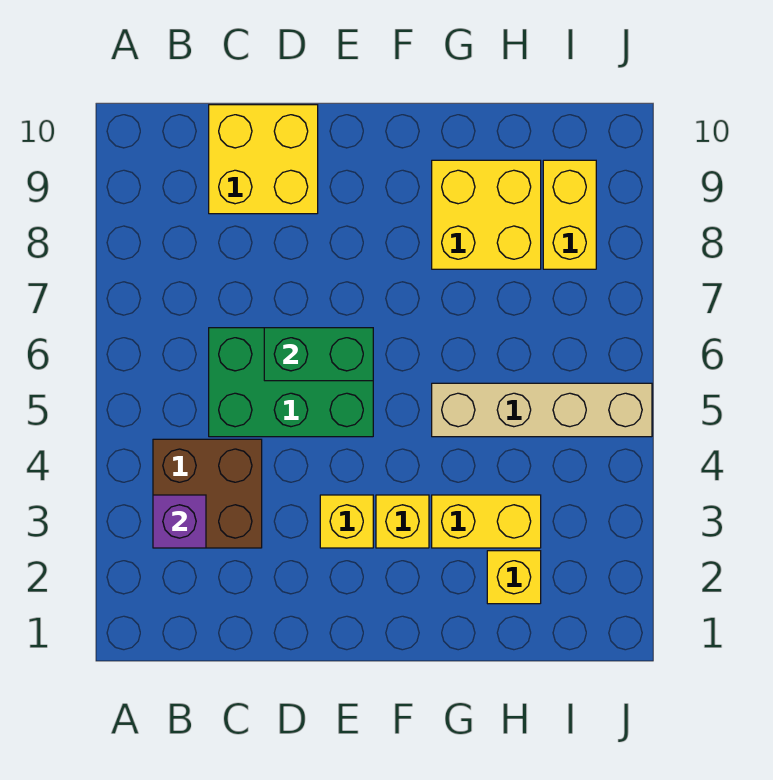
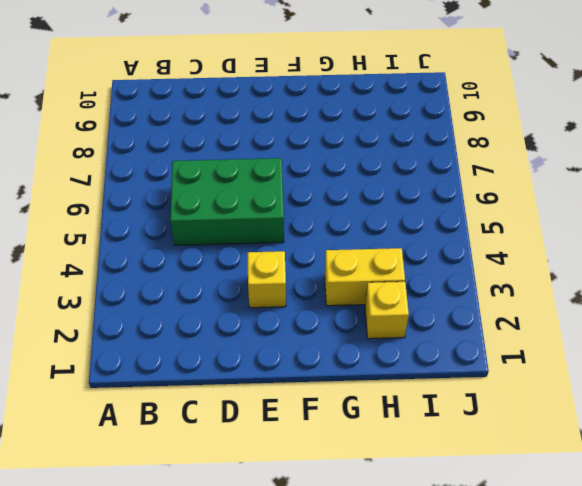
none -> brown 2x2 brick [153,439,262,548]
none -> yellow 2x2 brick [209,105,318,214]
none -> yellow 1x1 brick [376,495,429,548]

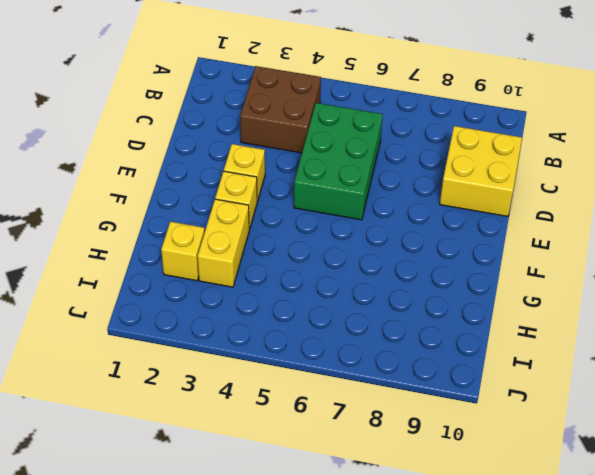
none -> tan 1x4 brick [432,383,652,437]
none -> yellow 2x2 brick [432,160,541,269]
none -> yellow 1x2 brick [543,160,596,269]

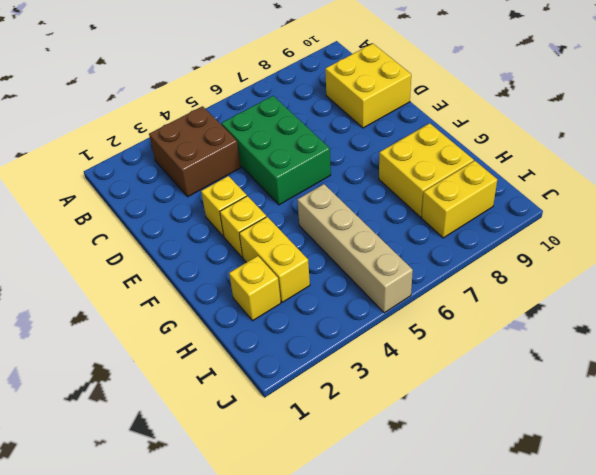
none -> purple 1x1 brick [153,495,206,548]
none -> green 1x2 brick [264,328,373,381]

